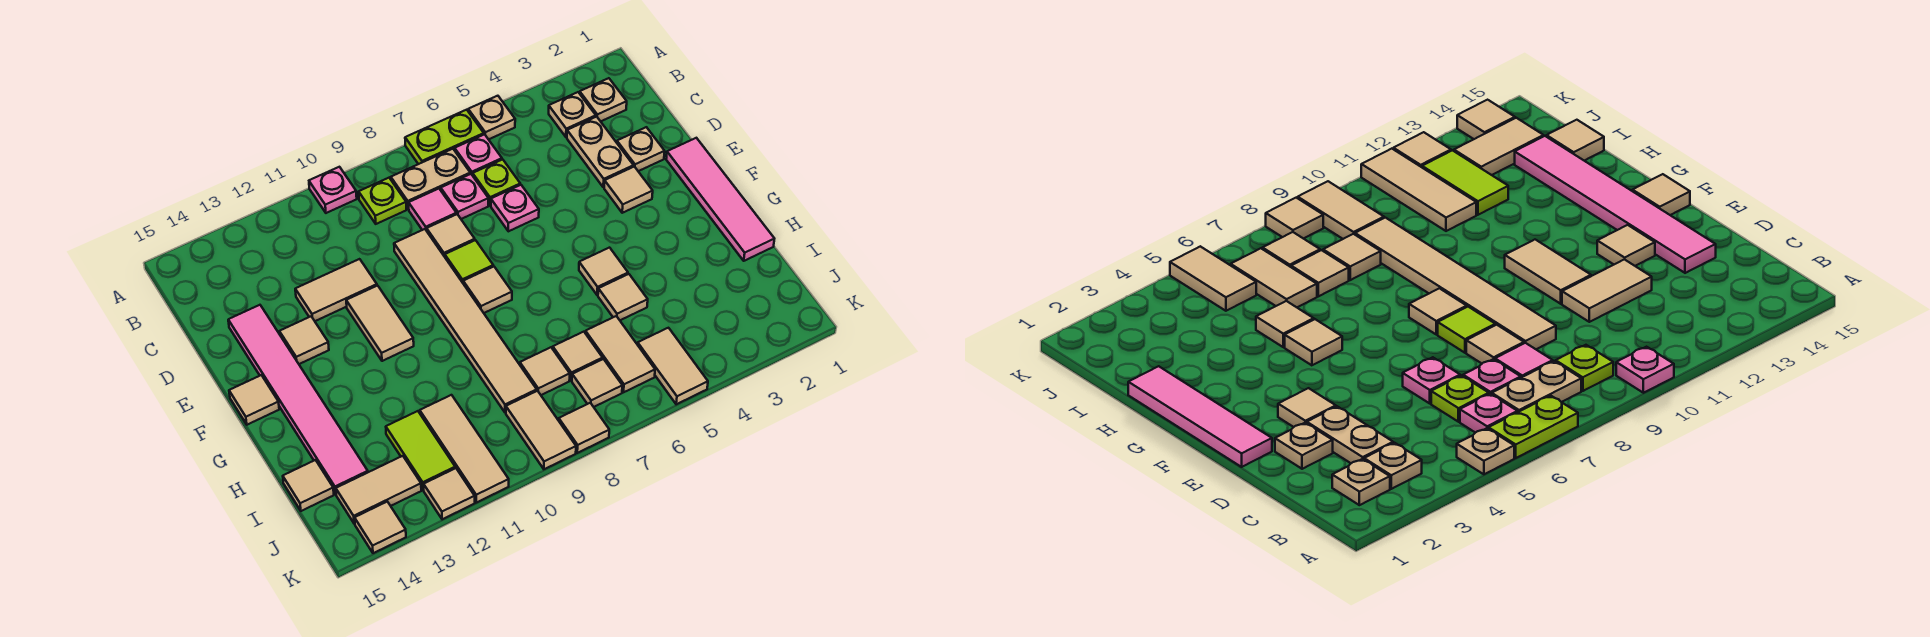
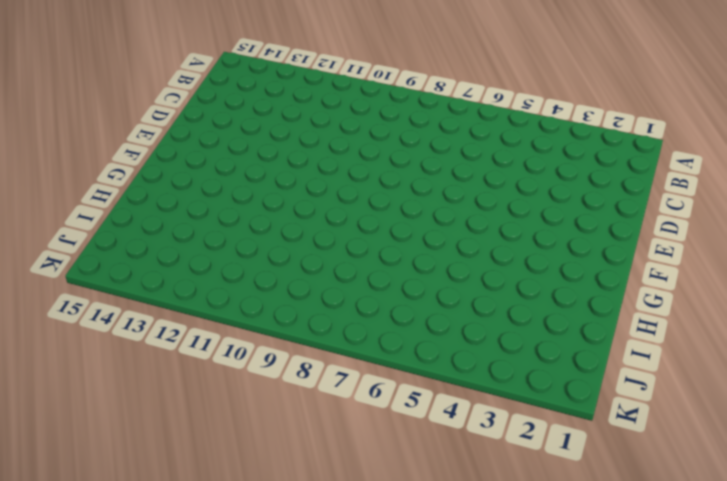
none -> tan 1x1 plate [468,96,515,139]
none -> lime 1x2 plate [405,110,484,164]
none -> pink 1x1 plate [309,167,357,213]
none -> tan 1x1 plate [580,78,627,121]

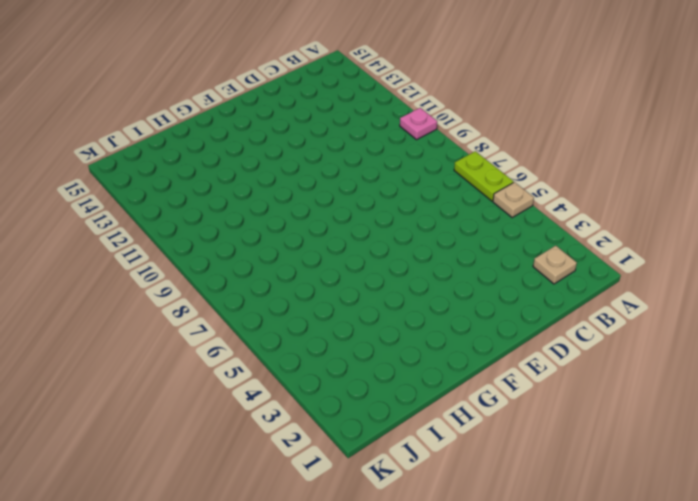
none -> tan 1x1 plate [549,92,596,137]
none -> pink 1x1 plate [455,134,502,176]
none -> tan 1x2 plate [391,149,470,209]
none -> lime 1x1 plate [359,178,406,224]

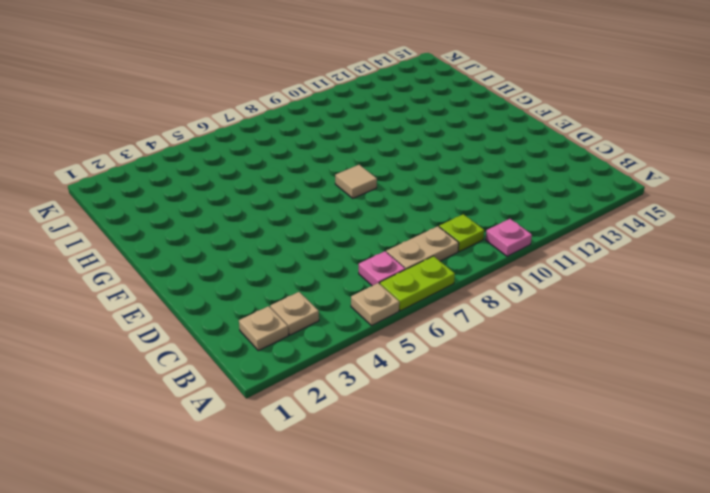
none -> tan 1x2 plate [567,117,633,187]
none -> lime 1x1 plate [473,159,520,206]
none -> pink 1x1 plate [441,174,488,219]
none -> pink 1x1 tile [409,189,456,231]

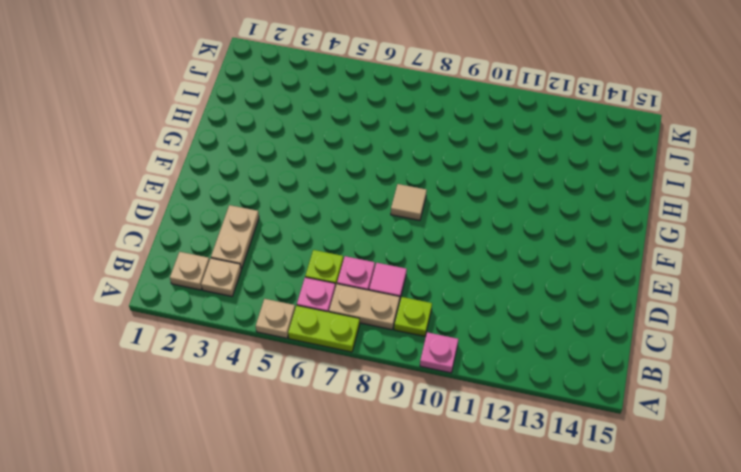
none -> tan 1x1 plate [617,127,665,171]
none -> pink 1x1 plate [491,185,539,231]
none -> tan 1x1 tile [427,214,475,257]
none -> tan 1x6 tile [394,229,537,412]

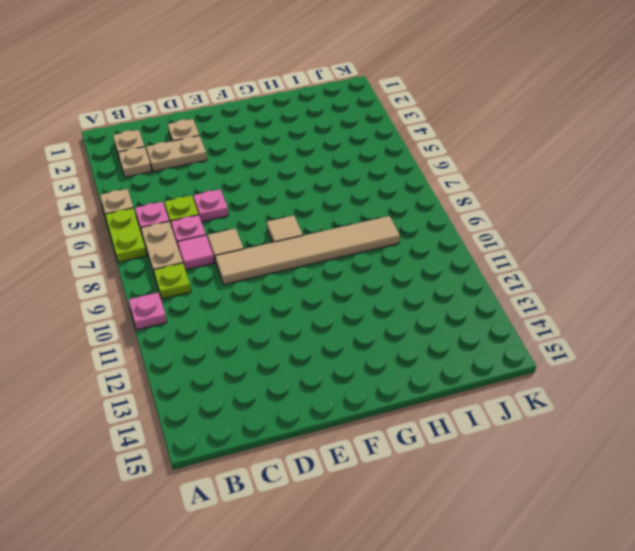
none -> tan 1x2 tile [295,259,377,321]
none -> pink 1x6 tile [228,305,368,494]
none -> pink 1x4 tile [666,138,774,261]
none -> tan 1x1 tile [604,167,653,213]

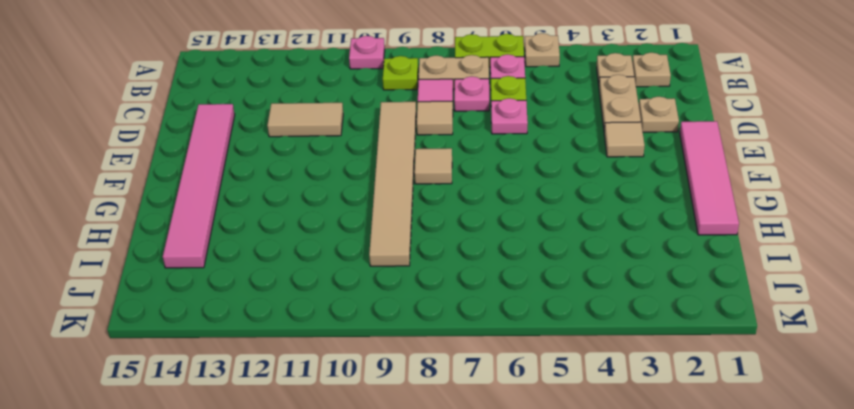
none -> lime 1x1 tile [445,240,493,283]
none -> tan 1x2 tile [346,286,414,361]
none -> tan 1x1 tile [279,317,329,364]
none -> tan 1x1 tile [229,375,279,425]

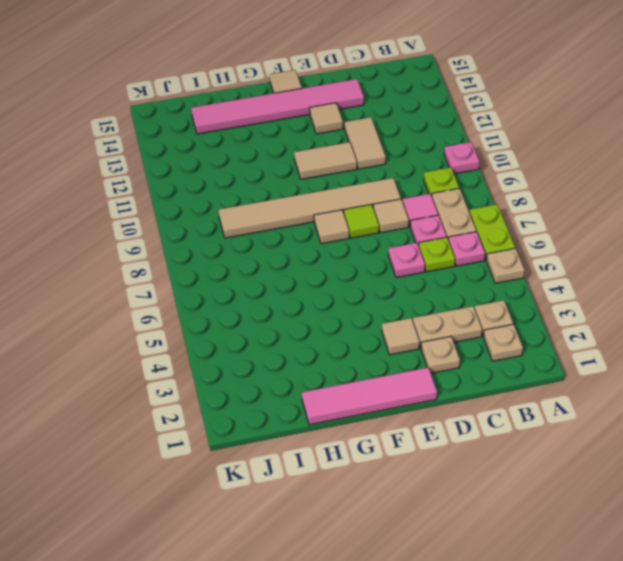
none -> tan 1x1 tile [579,248,628,295]
none -> tan 1x1 tile [598,274,648,320]
none -> tan 1x2 tile [585,316,655,392]
none -> tan 1x1 tile [553,332,603,381]

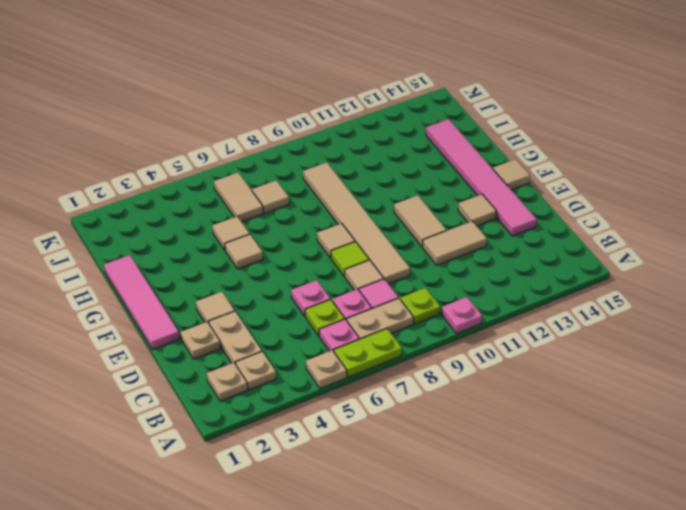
none -> tan 1x1 tile [520,347,570,395]
none -> tan 1x3 tile [420,395,509,503]
none -> lime 1x2 tile [386,411,455,490]
none -> tan 1x1 tile [283,460,334,511]

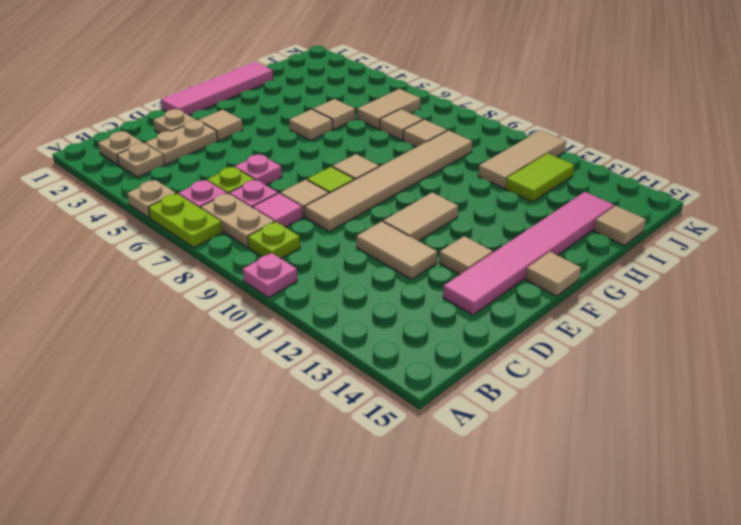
none -> tan 1x2 tile [638,328,708,404]
none -> tan 1x1 tile [572,359,622,407]
none -> tan 1x2 tile [506,391,576,469]
none -> tan 1x2 tile [336,456,421,524]

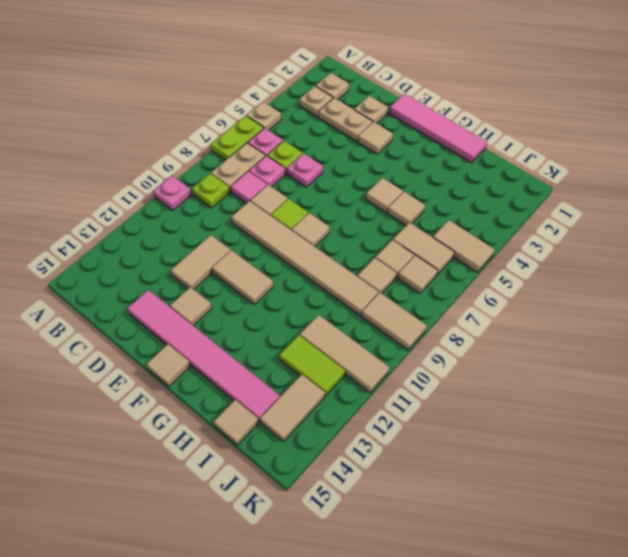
none -> tan 1x1 tile [559,403,609,453]
none -> tan 1x1 tile [424,468,475,519]
none -> tan 1x1 tile [355,502,406,553]

